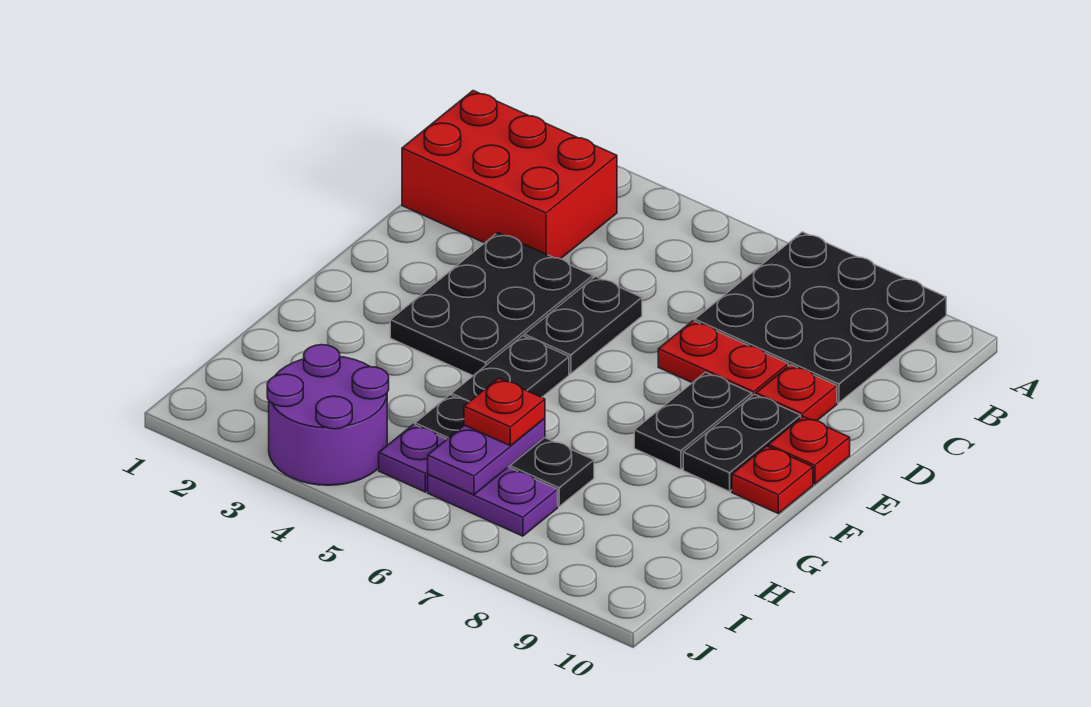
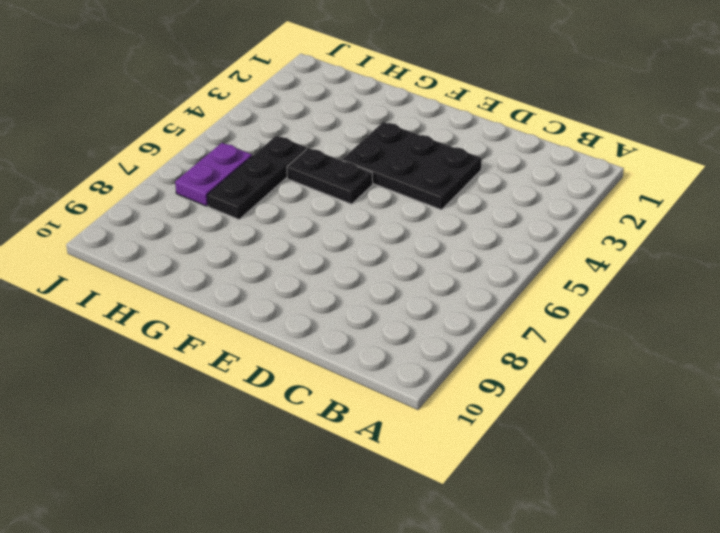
none -> black 3x3 plate [695,232,946,403]
none -> red 2x3 brick [402,91,617,259]
none -> black 1x2 plate [524,277,642,374]

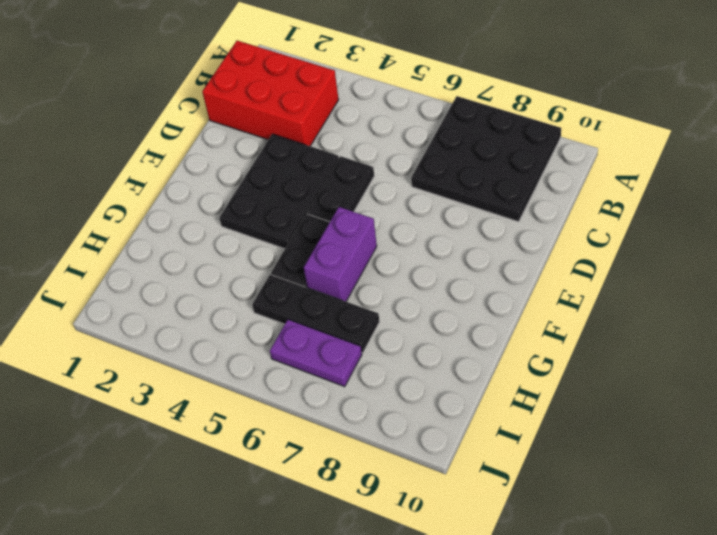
purple 1x2 brick [304,207,377,301] -> none
none -> red 1x2 plate [658,321,788,396]
none -> red 1x1 plate [756,365,837,421]
none -> black 1x2 plate [634,372,752,469]

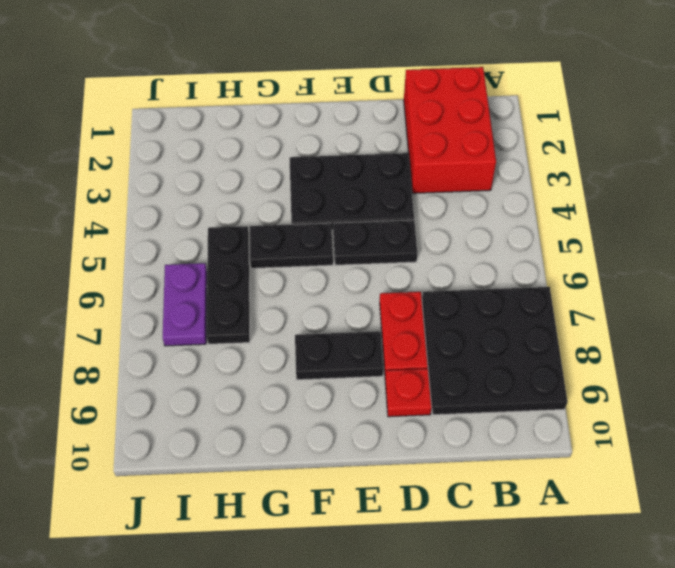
none -> black 1x2 plate [683,394,801,491]
none -> red 1x1 plate [768,416,850,484]
none -> red 1x1 plate [732,446,813,513]

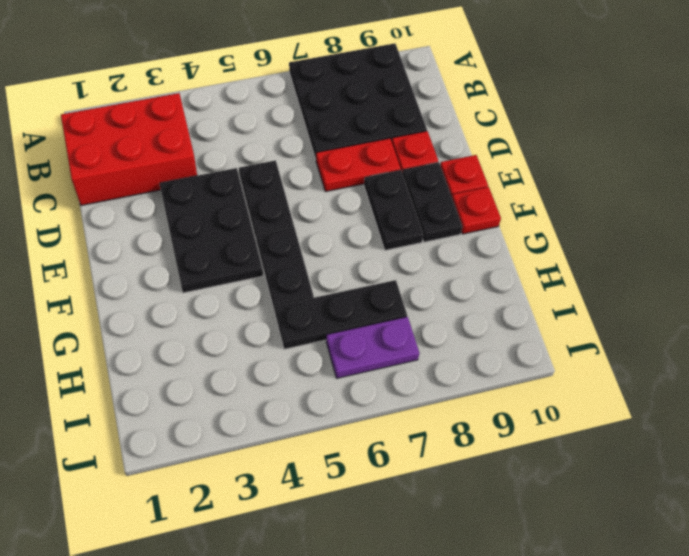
none -> purple 2x2 round brick [267,345,389,485]
none -> purple 1x1 plate [379,424,447,492]
none -> purple 1x2 plate [428,418,545,495]

